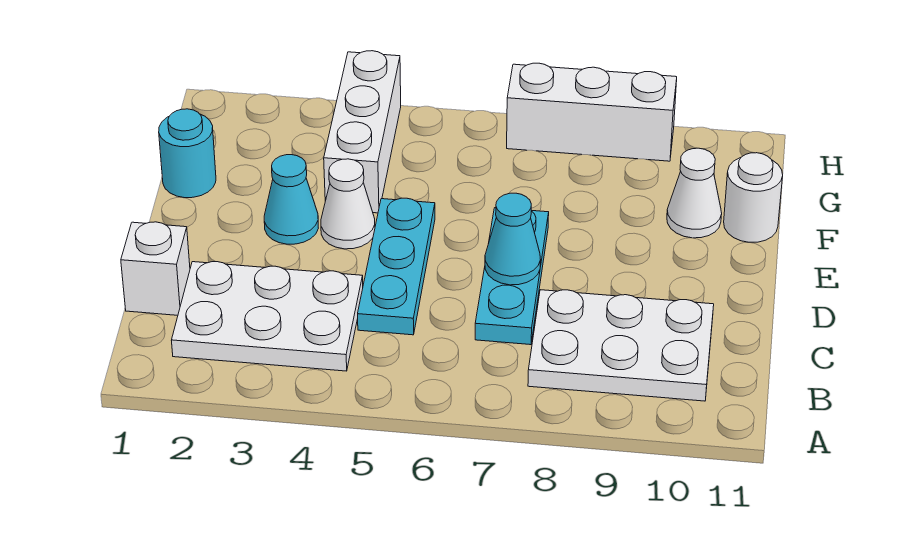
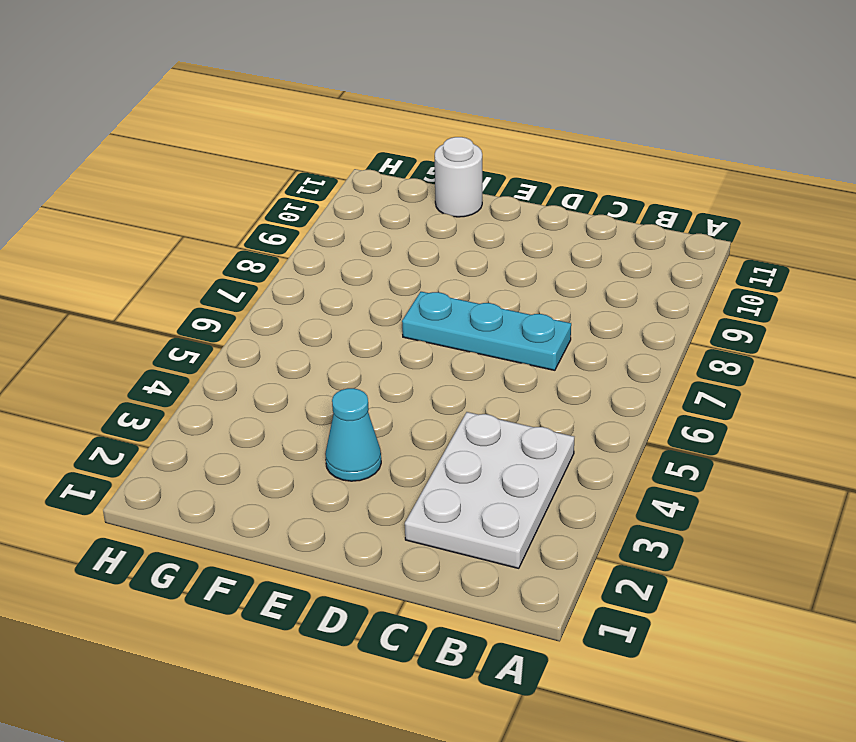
none -> white 2x3 plate [528,290,714,401]
none -> white 1x1 brick [121,222,190,315]
none -> cyan 1x3 plate [358,198,435,335]

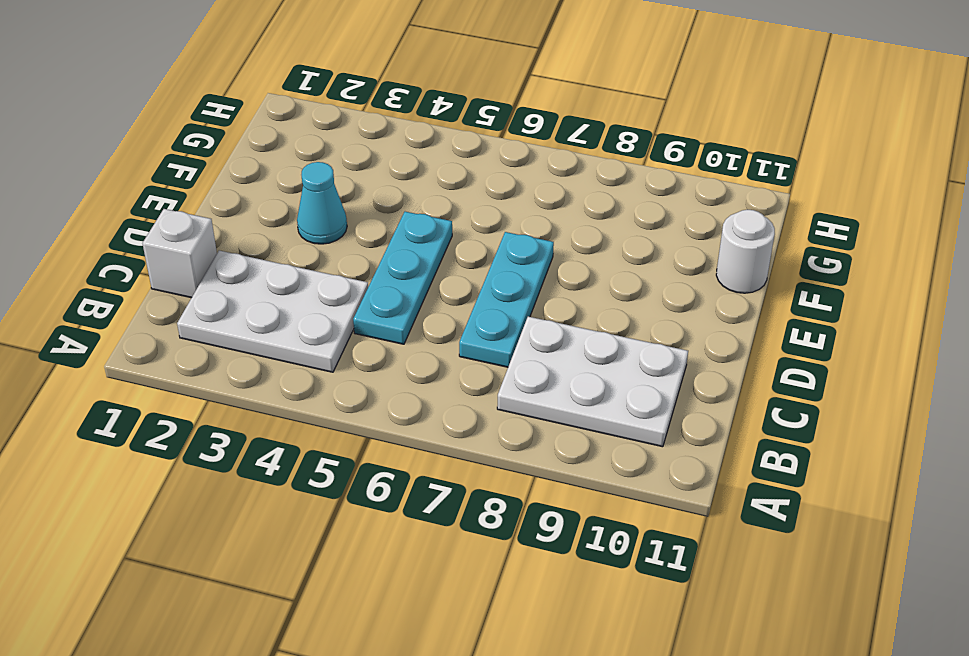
none -> white 1x1 cone [321,159,375,249]
none -> cyan 1x1 round brick [159,109,216,198]
none -> white 1x3 brick [324,51,401,213]

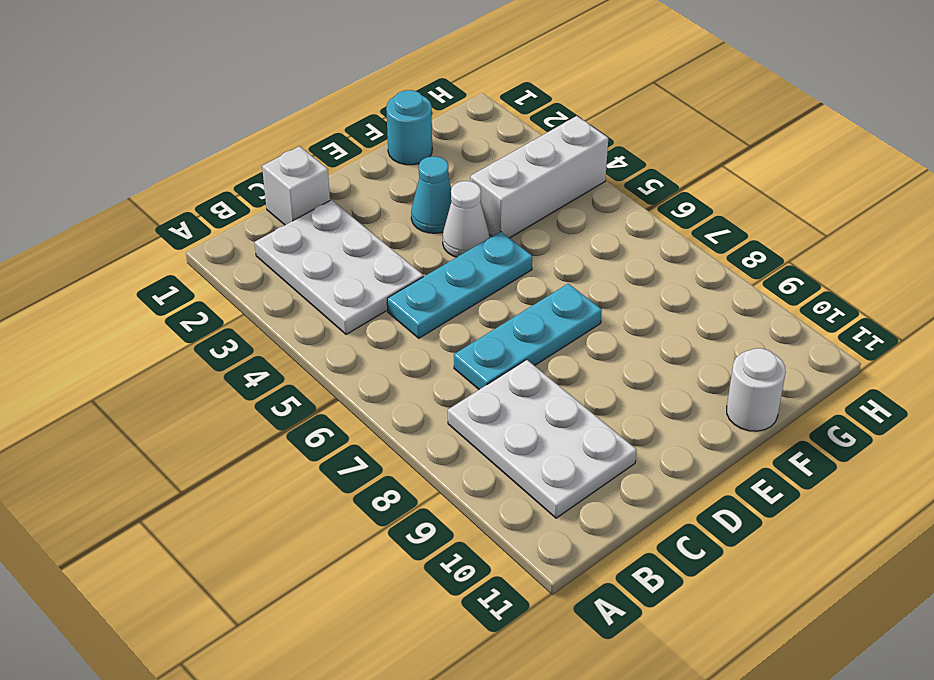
none -> white 1x1 cone [667,148,722,238]
none -> white 1x3 brick [507,63,677,161]
none -> cyan 1x1 cone [485,193,541,285]

